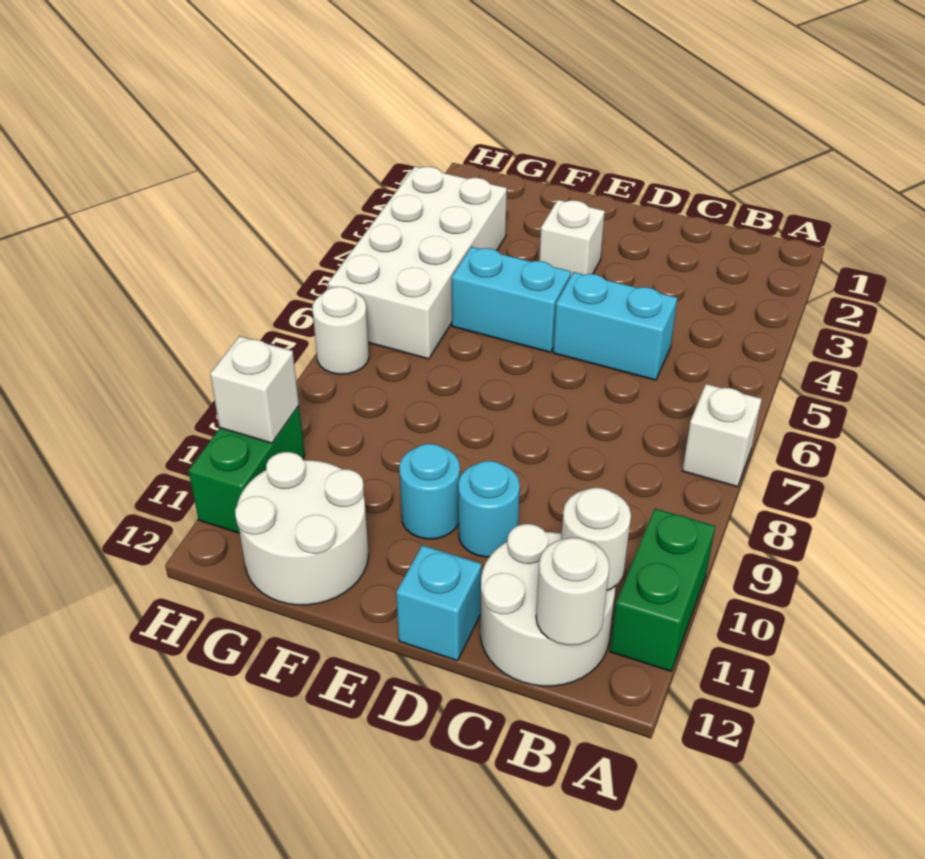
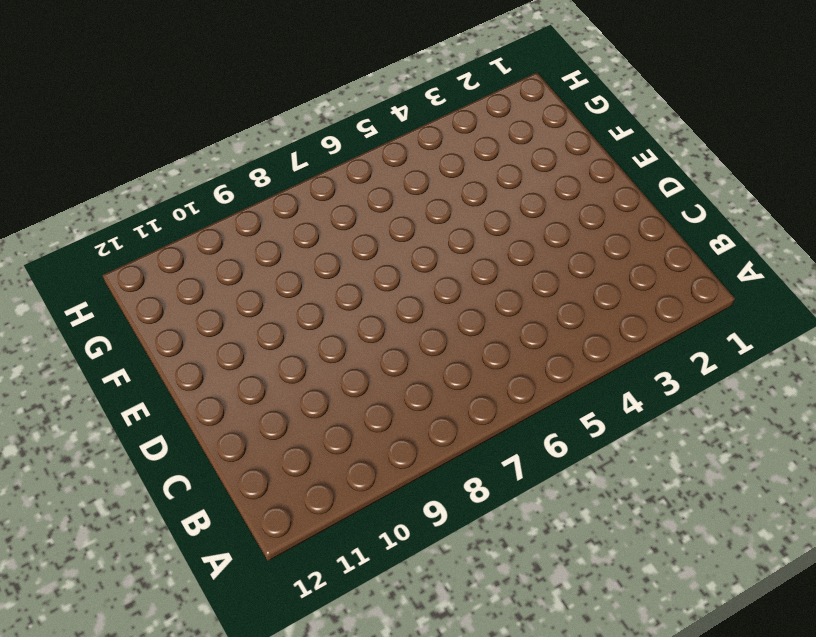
none -> white 1x1 brick [682,384,762,487]
none -> green 1x2 brick [610,509,715,671]
none -> white 2x2 round brick [480,524,615,686]

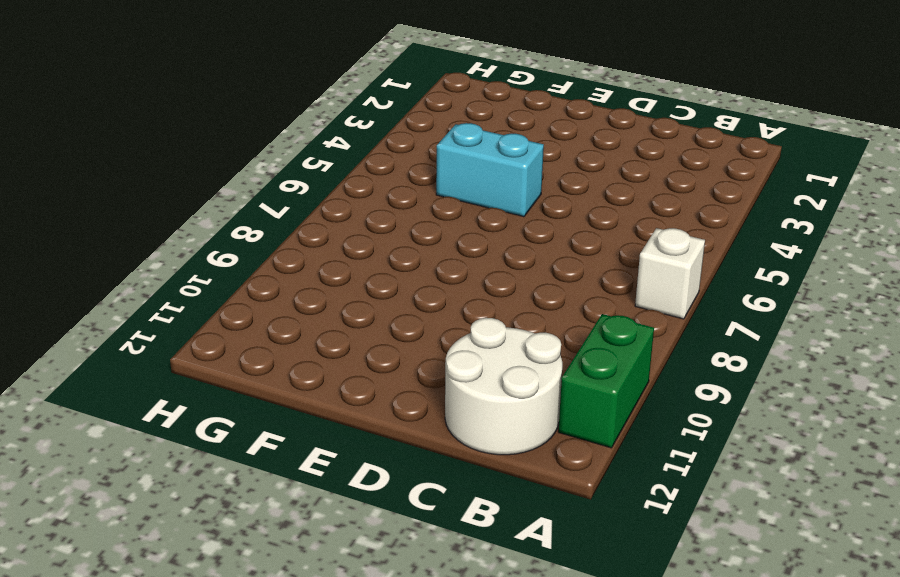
none -> cyan 1x2 brick [553,272,677,380]
none -> cyan 1x1 round brick [458,461,520,557]
none -> cyan 1x1 brick [396,545,482,661]

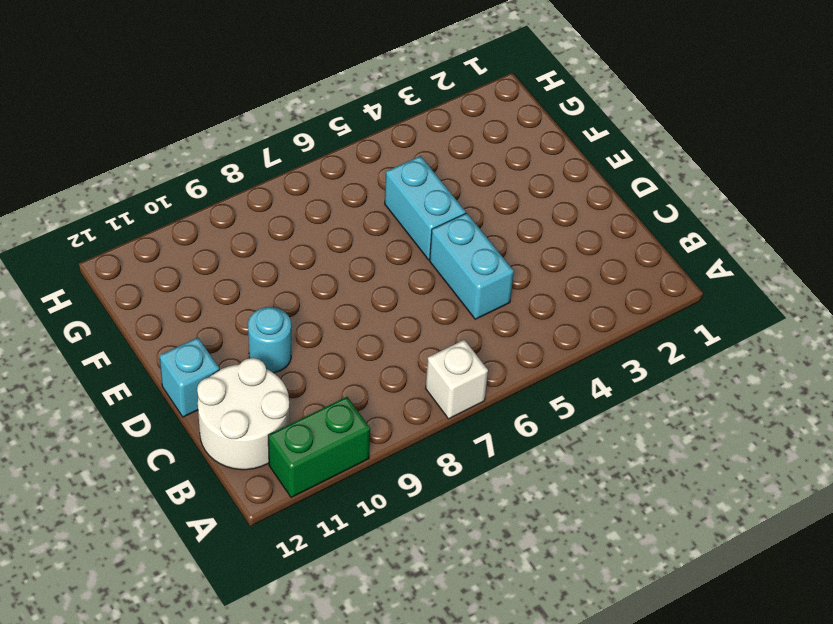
none -> white 1x1 brick [539,200,605,276]
none -> cyan 1x1 round brick [399,444,460,539]
none -> white 2x2 round brick [235,452,368,605]

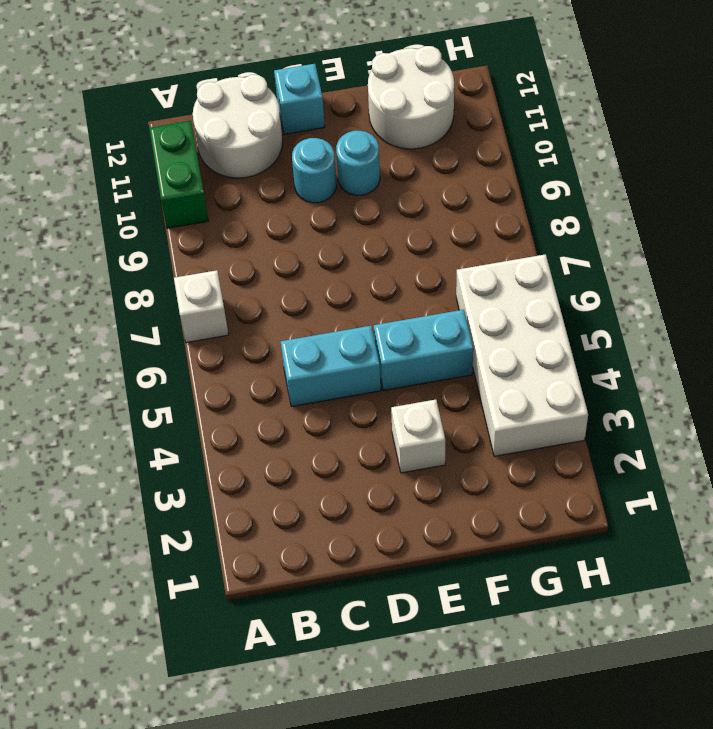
none -> white 1x1 round brick [312,287,369,374]
none -> green 1x2 brick [188,406,305,533]
none -> white 1x1 round brick [561,488,631,590]

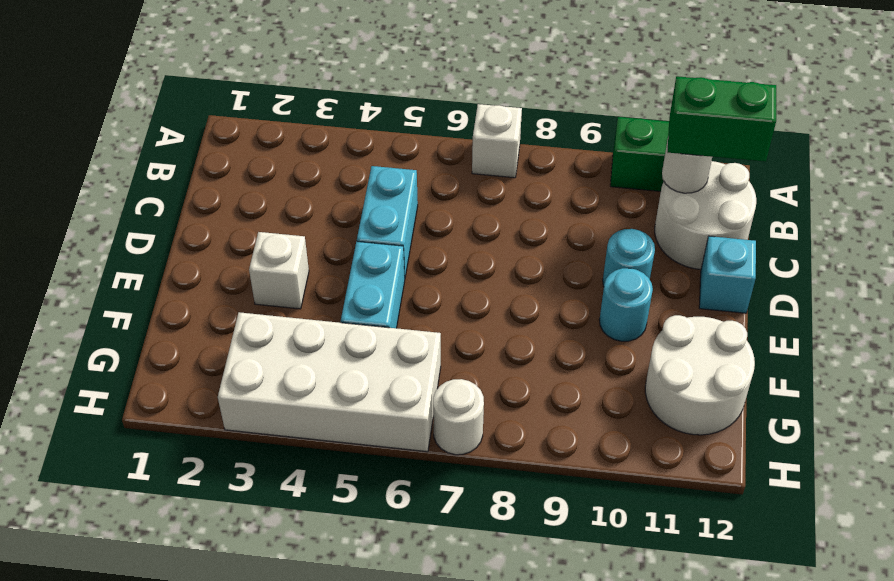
green 1x2 brick [668,76,776,162] -> green 1x2 brick moved to [188,406,305,533]
none -> white 1x1 round brick [536,538,609,645]
none -> white 1x1 brick [210,336,299,443]

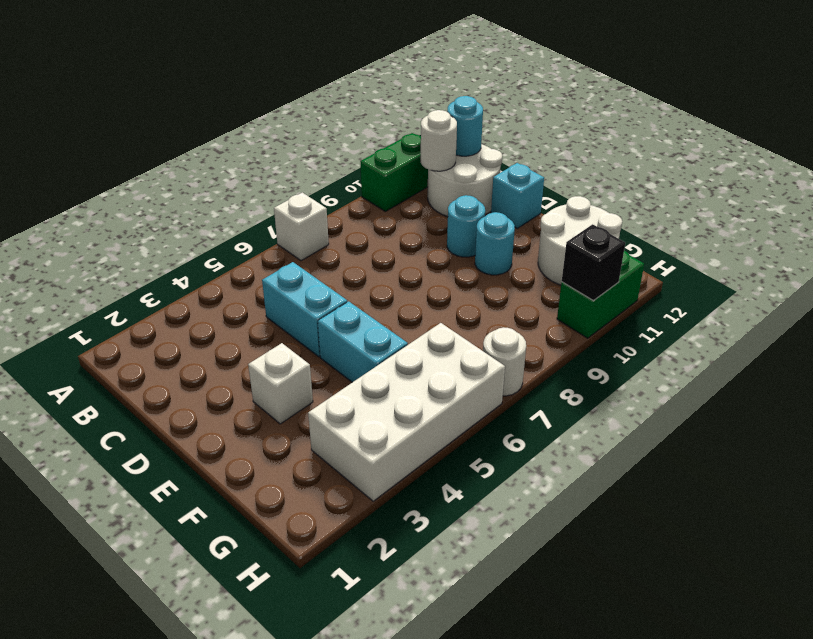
cyan 1x1 round brick [447,96,483,156] -> white 1x1 round brick [536,538,609,645]
black 1x1 brick [562,224,625,301] -> white 1x1 brick [210,336,299,443]

